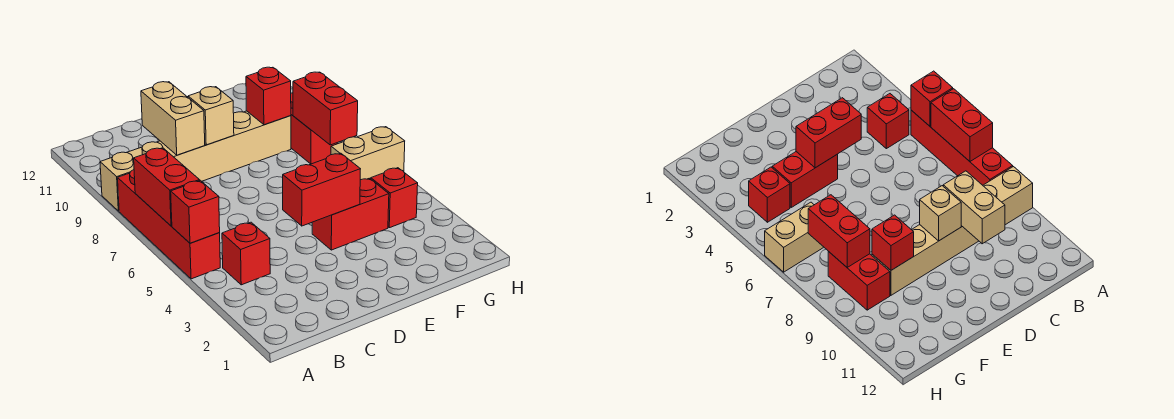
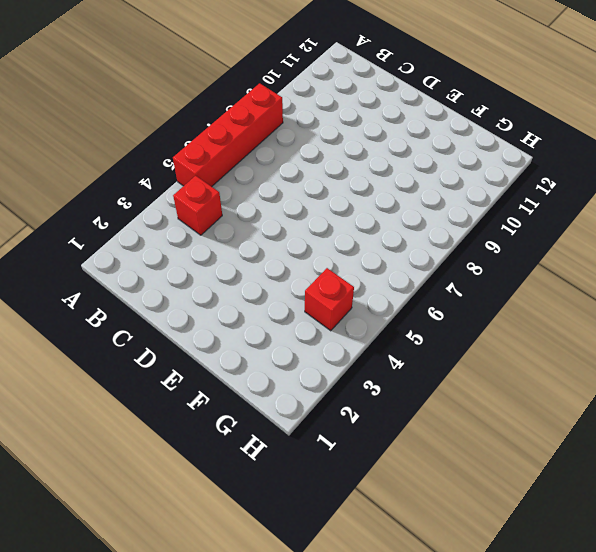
none -> tan 1x6 brick [100,111,291,211]
none -> red 1x2 brick [312,178,389,250]
none -> tan 1x2 brick [331,127,405,180]

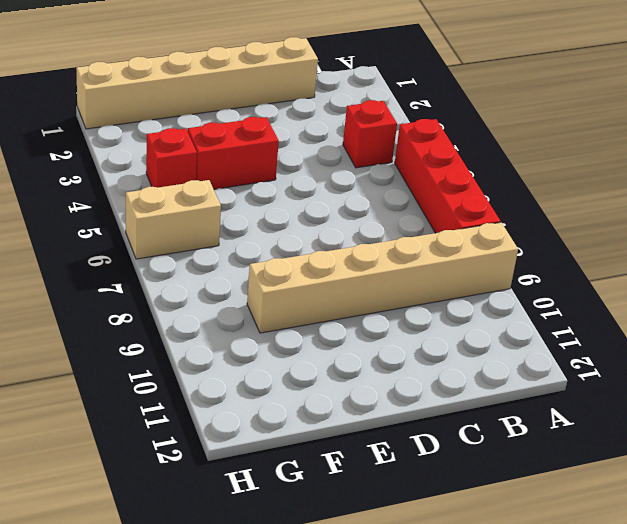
tan 1x6 brick [76,37,318,129] -> none
none -> red 1x2 brick [291,93,337,164]
none -> red 1x1 brick [171,180,220,243]
none -> red 1x2 brick [134,148,200,226]

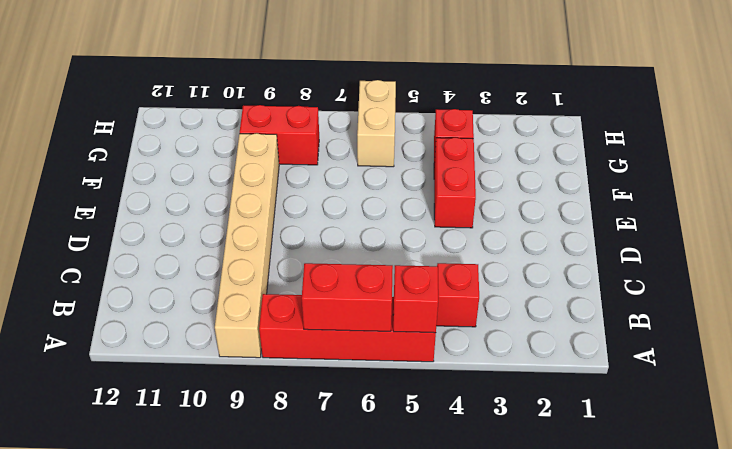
none -> tan 1x2 brick [141,82,205,155]
none -> red 1x2 brick [283,153,360,226]
none -> tan 1x1 brick [188,87,234,145]

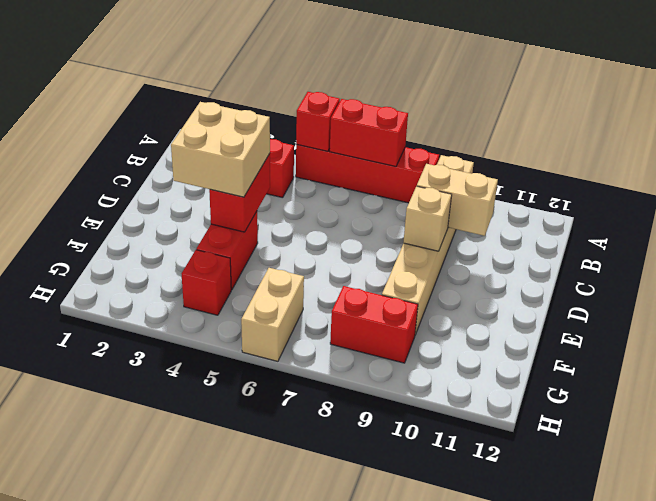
tan 2x2 brick [171,102,270,197] -> none
none -> red 1x1 brick [246,67,291,125]
none -> red 1x2 brick [293,72,358,145]

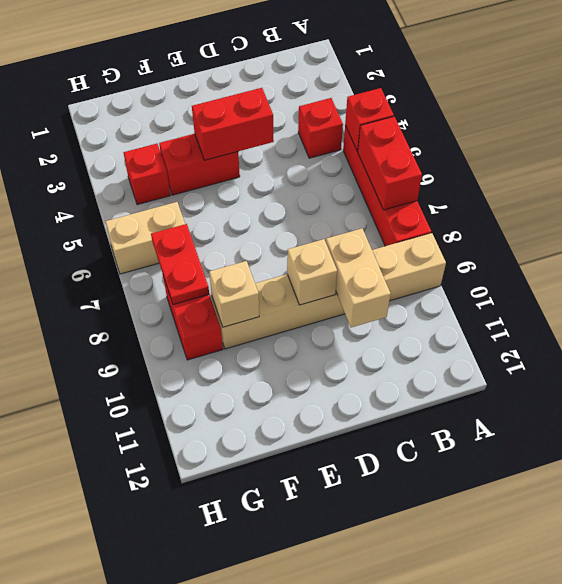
tan 1x1 brick [209,261,259,327] -> red 1x1 brick [246,67,291,125]
red 1x2 plate [151,224,209,305] -> red 1x2 brick [293,72,358,145]

